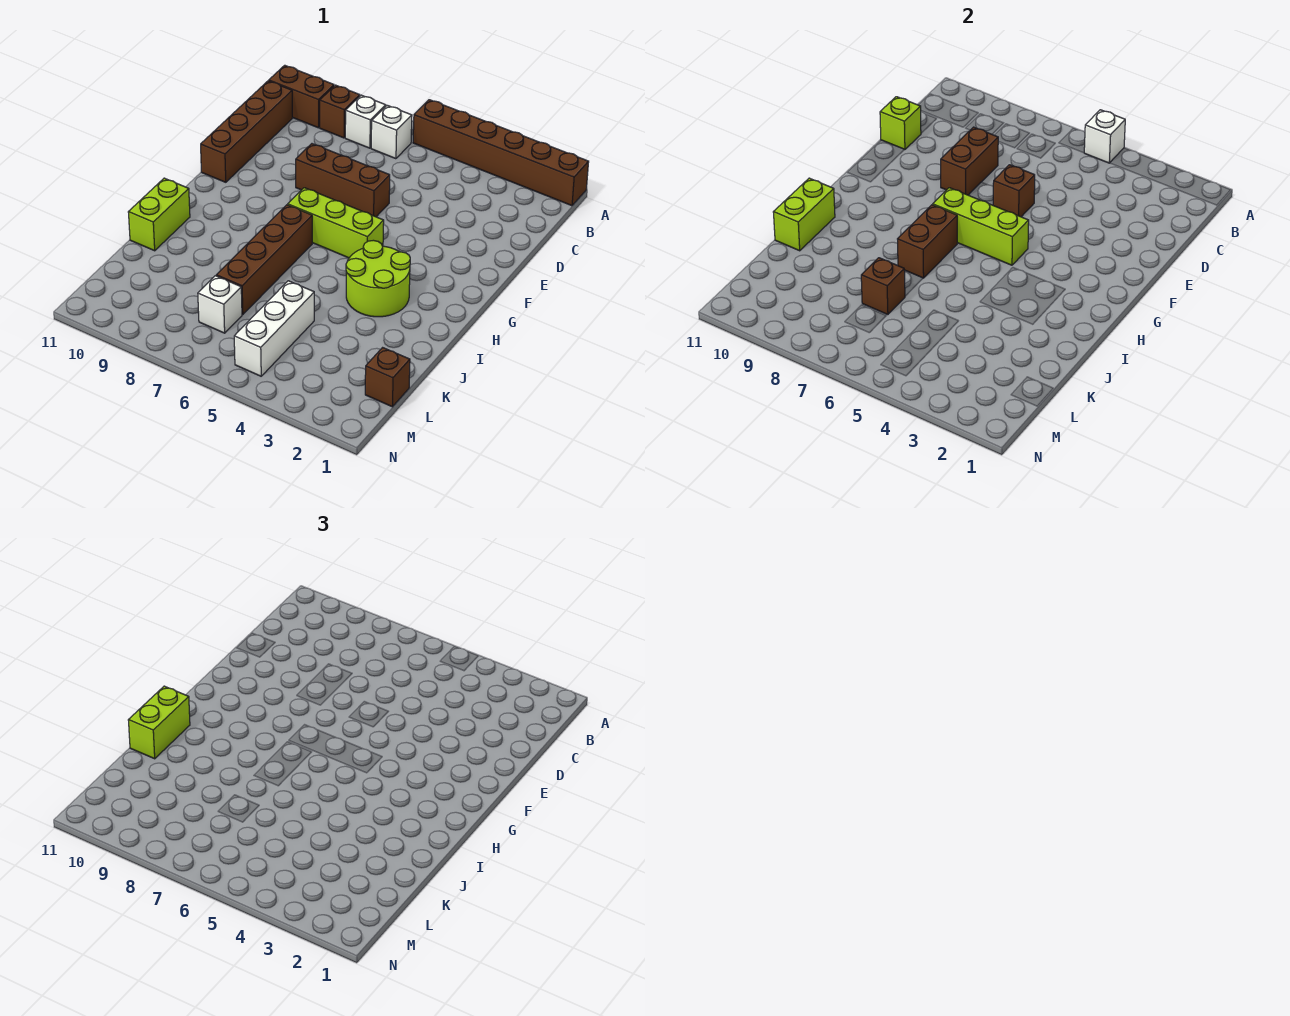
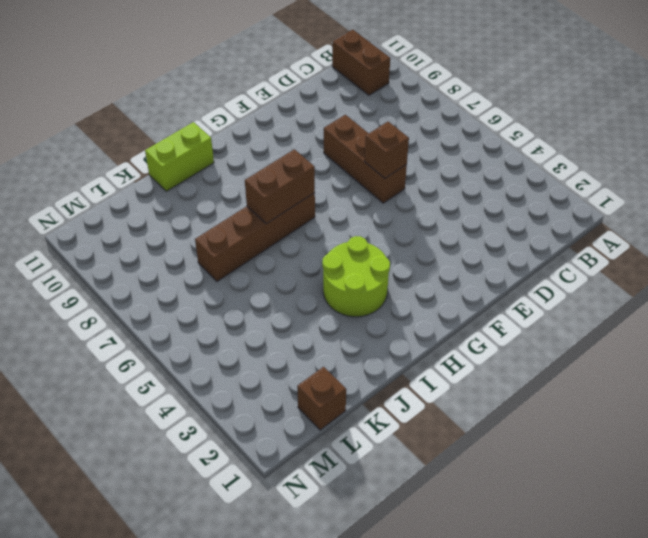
none -> brown 1x6 brick [413,100,589,206]
none -> white 1x1 brick [371,105,412,159]
none -> white 1x1 brick [345,95,386,148]

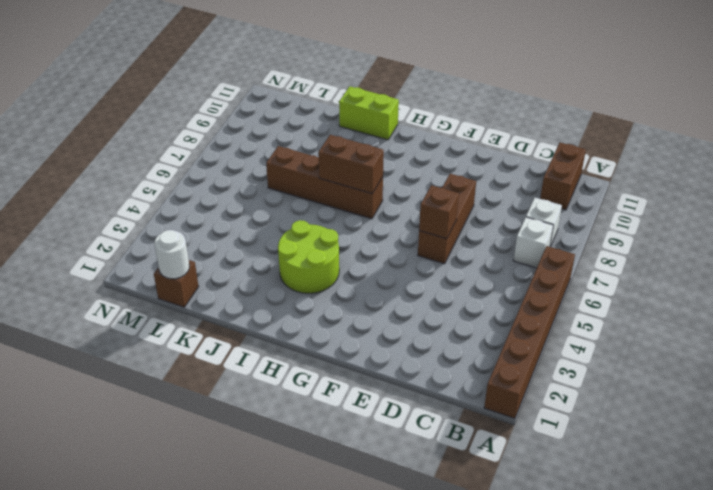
white 1x1 round brick [154,230,189,279] -> none
none -> brown 1x1 brick [320,85,360,138]
none -> brown 1x4 brick [201,81,292,182]
none -> lime 1x3 brick [288,188,384,258]

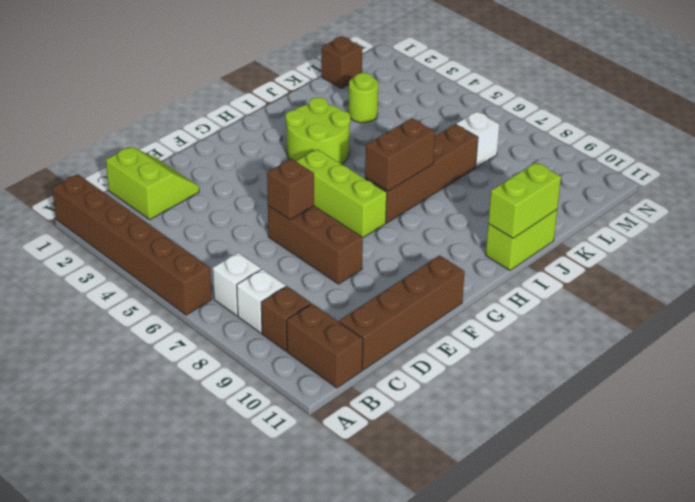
lime 2x2 slope [106,147,199,219] -> none
lime 1x1 round brick [348,73,378,123] -> none
none -> white 1x3 brick [234,281,314,376]
none -> white 1x1 brick [1084,110,1125,163]
none -> brown 1x2 brick [941,127,998,195]

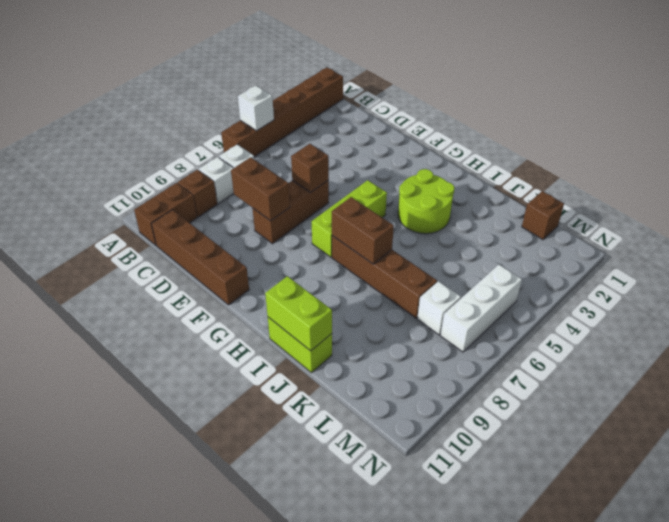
white 1x3 brick [440,265,522,352] -> white 1x3 brick turned to [234,281,314,376]
none -> lime 1x1 brick [880,97,921,150]
none -> lime 1x3 brick [933,188,1029,265]
none -> brown 1x1 brick [861,258,905,315]

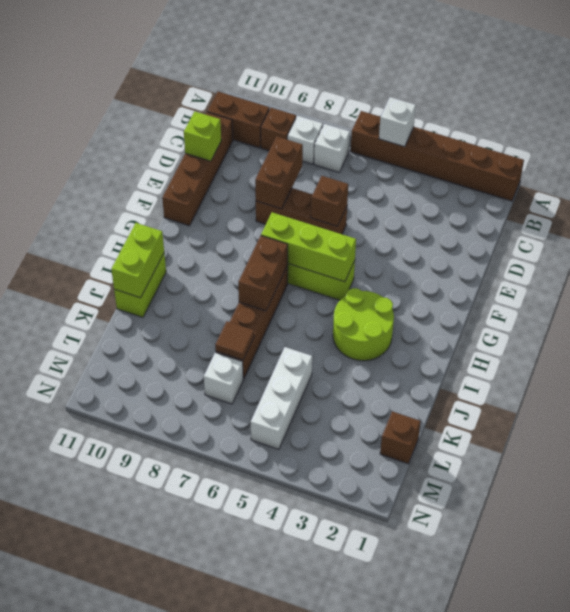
brown 1x1 tile [215,321,254,360] -> brown 1x1 brick [861,258,905,315]
none -> lime 1x2 brick [128,686,190,759]

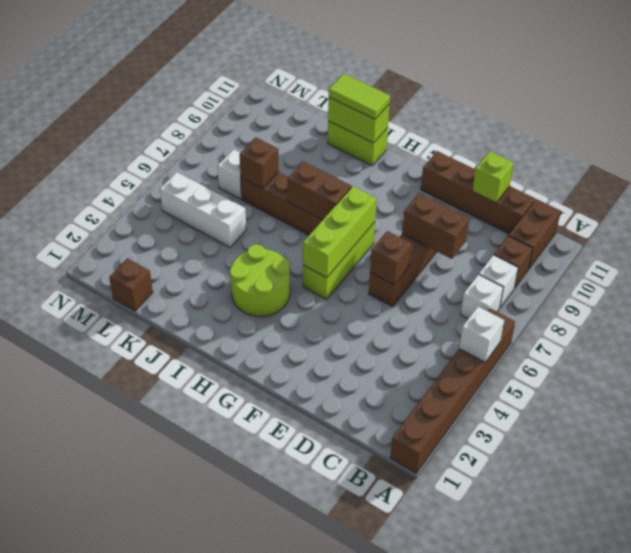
lime 1x2 tile [329,74,390,119] -> lime 1x2 brick [128,686,190,759]

